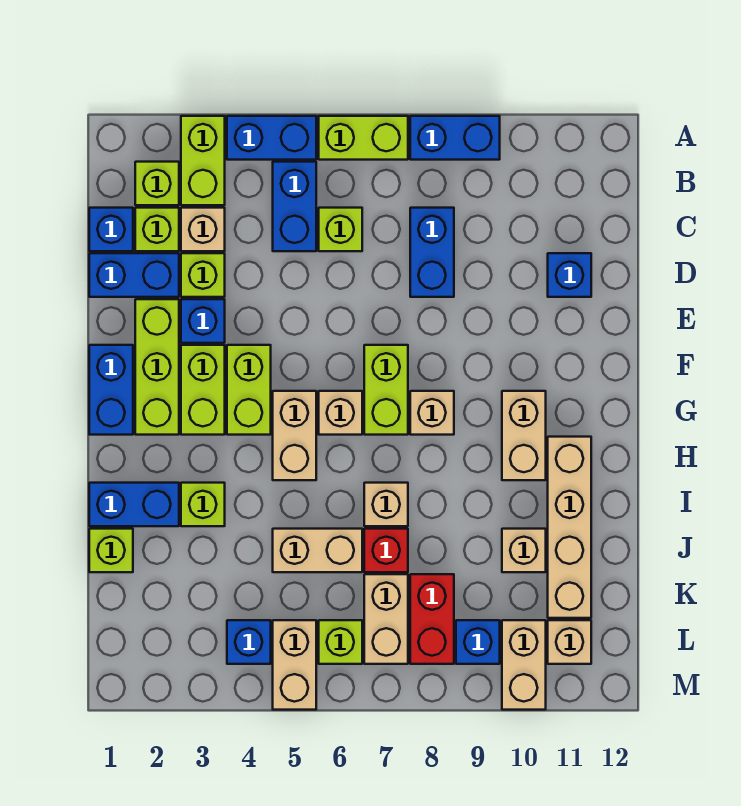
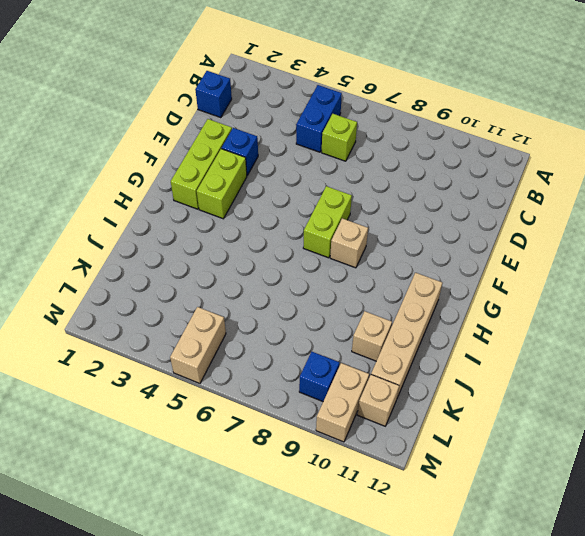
none -> lime 1x2 brick [181,116,225,205]
none -> blue 1x2 brick [227,116,316,160]
none -> lime 1x2 brick [319,116,408,160]
none -> blue 1x2 brick [410,116,500,160]

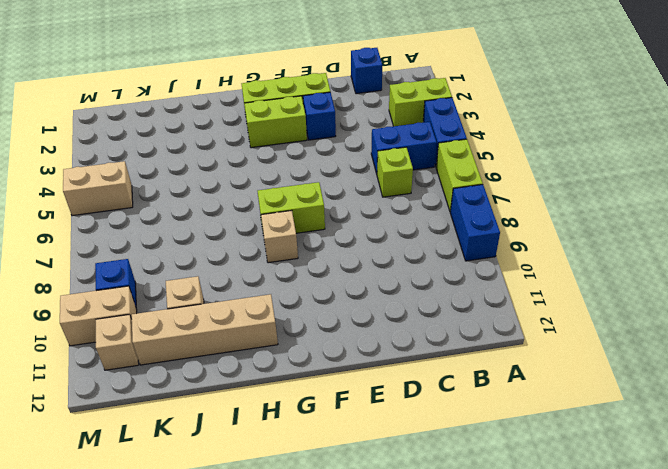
none -> lime 1x1 brick [135,162,179,205]
none -> lime 1x1 brick [135,208,179,251]
none -> tan 1x1 brick [181,208,225,251]
none -> blue 1x2 brick [410,208,454,297]

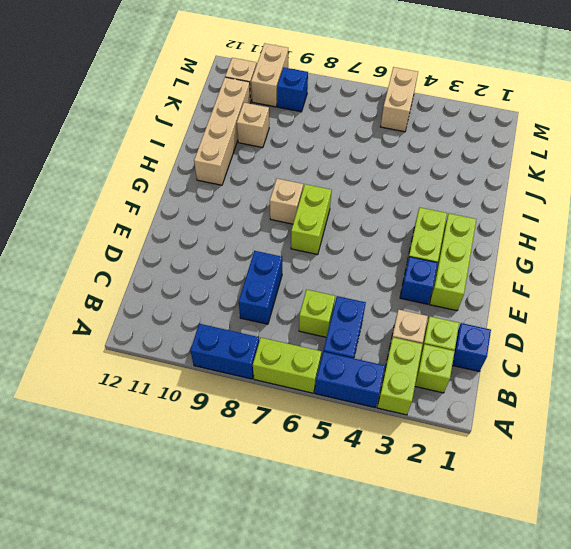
none -> blue 1x2 brick [89,253,179,297]
none -> lime 1x1 brick [181,253,225,297]
none -> blue 1x1 brick [548,253,591,297]
none -> blue 1x2 brick [89,345,133,435]

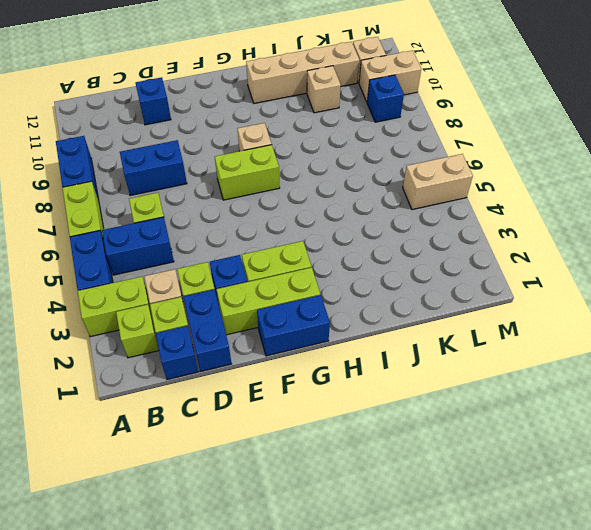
none -> lime 1x2 brick [227,345,271,435]
none -> tan 1x2 brick [273,391,316,480]
none -> tan 1x1 brick [319,391,362,435]
none -> tan 1x2 brick [502,391,546,480]

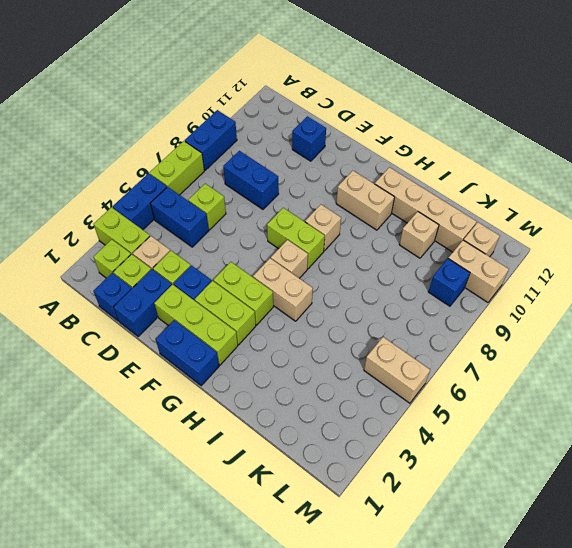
none -> blue 1x2 brick [89,483,179,526]
none -> lime 1x1 brick [181,483,225,526]
none -> tan 1x1 brick [364,483,408,526]
none -> lime 1x1 brick [89,529,133,572]

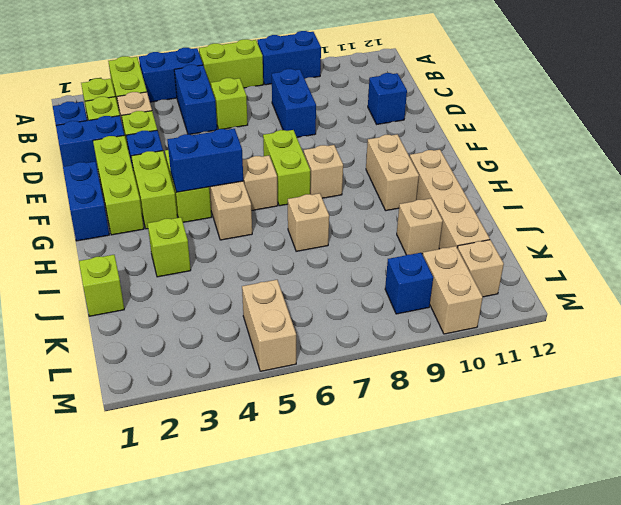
blue 1x2 brick [167,129,243,192] -> blue 1x2 brick moved to [89,483,179,526]
none -> tan 1x2 brick [273,529,362,572]
none -> red 1x1 brick [364,529,408,572]
none -> tan 1x2 brick [364,574,408,664]
none -> red 1x2 brick [410,574,454,664]

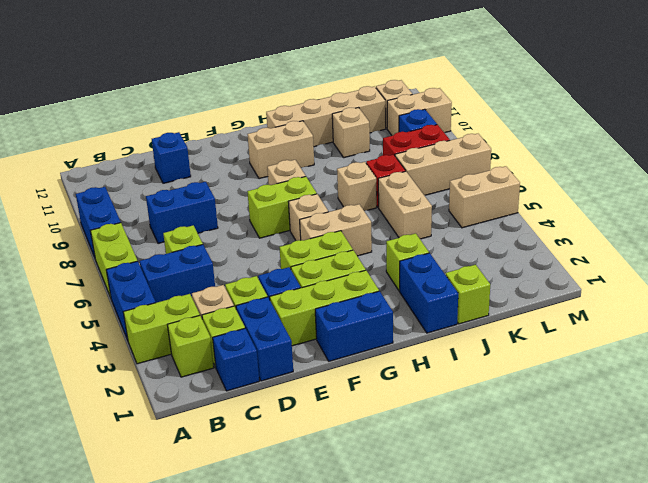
tan 1x3 brick [395,134,491,195] -> tan 1x2 brick [364,574,408,664]
none -> blue 1x1 brick [227,620,271,664]
none -> lime 1x1 brick [319,620,362,664]

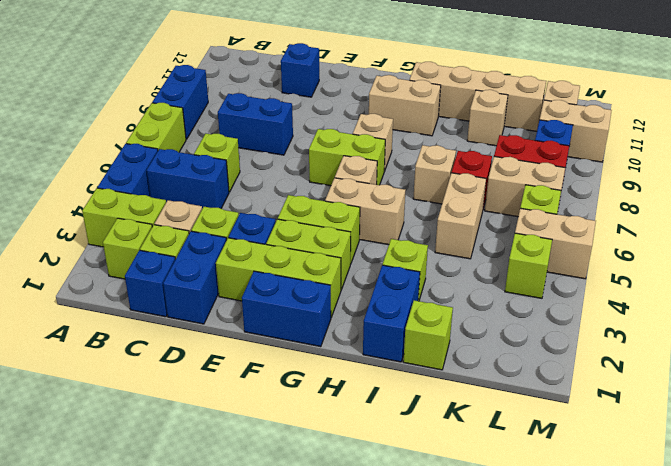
lime 1x1 brick [505,233,552,298] -> blue 1x1 brick [227,620,271,664]

